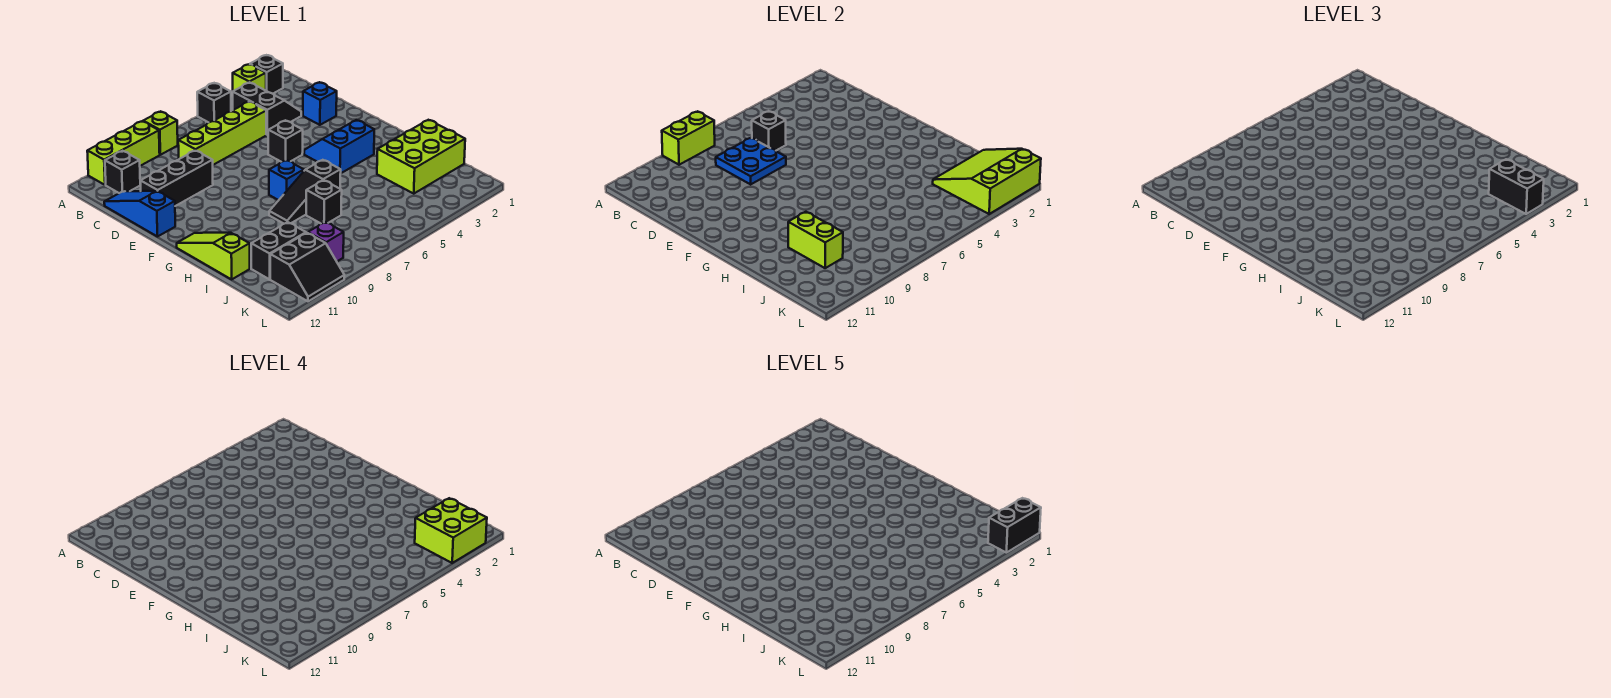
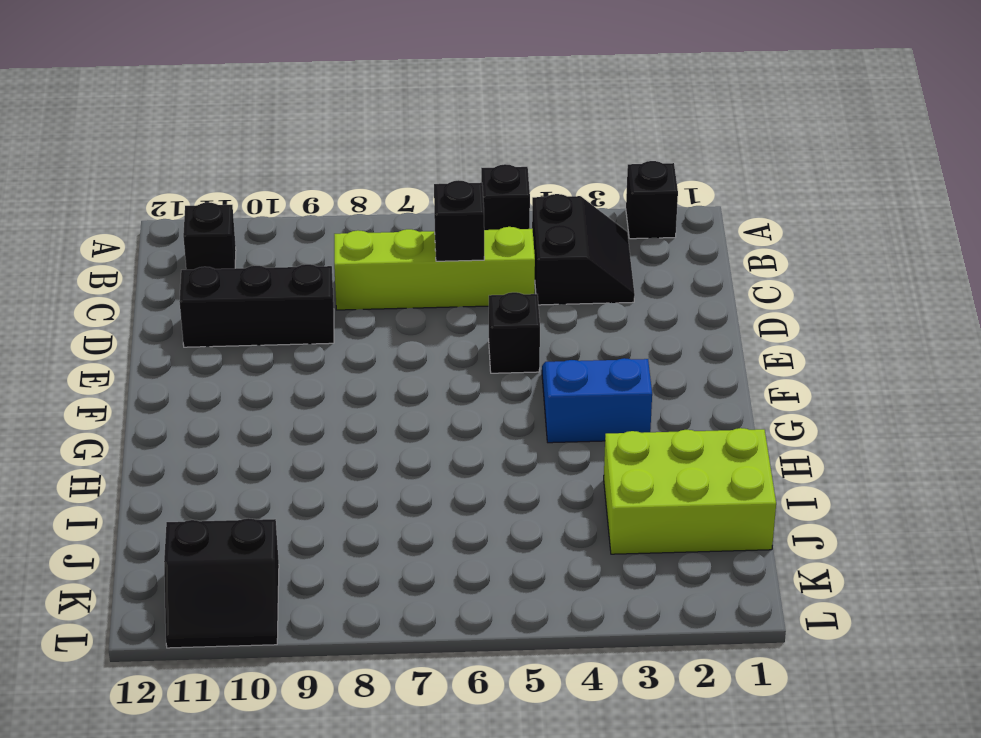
none -> lime 1x1 brick [233,64,266,91]
none -> lime 1x1 brick [143,111,178,155]
none -> lime 1x3 brick [87,121,160,185]

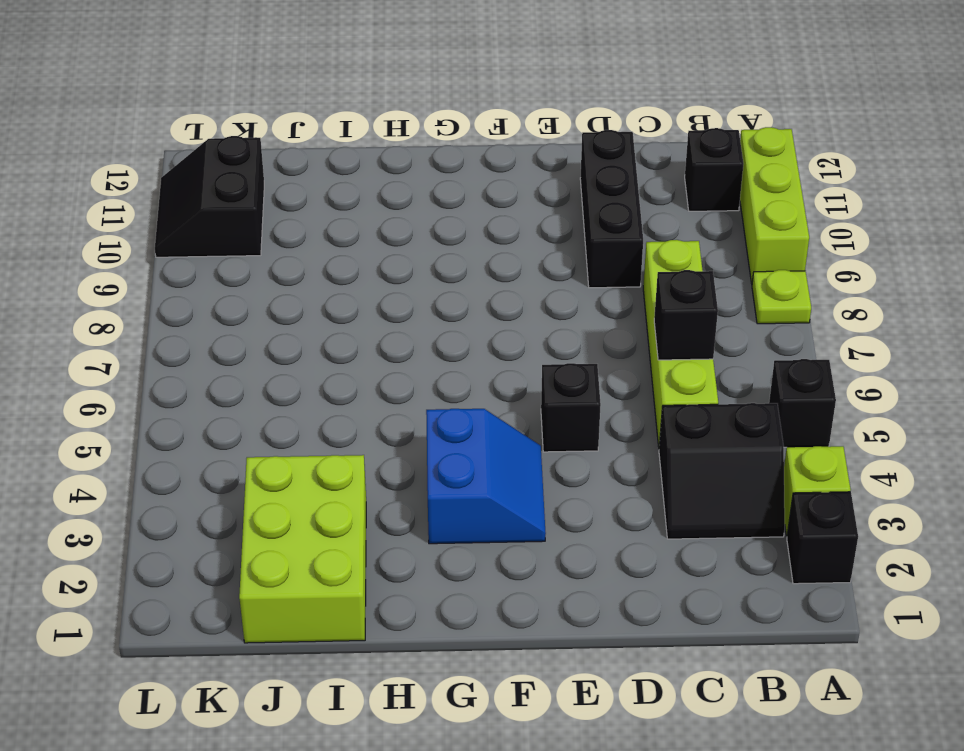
lime 1x1 plate [752,270,811,324] -> lime 1x1 brick [143,111,178,155]
none -> blue 1x3 slope [104,191,175,237]
none -> blue 1x1 brick [303,82,337,125]
none -> blue 1x1 brick [269,160,304,200]

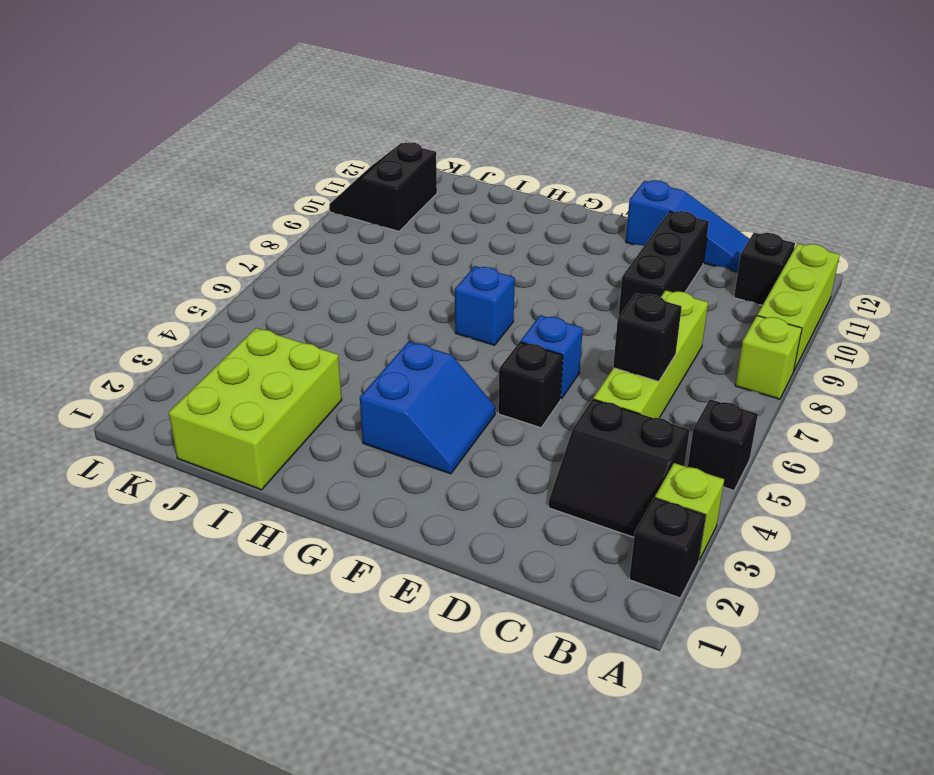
blue 1x1 brick [521,315,583,399] -> blue 1x1 brick moved to [303,82,337,125]
none -> lime 1x3 slope [177,233,250,279]
none -> black 1x3 slope [269,160,341,224]
none -> black 1x1 brick [306,180,342,224]

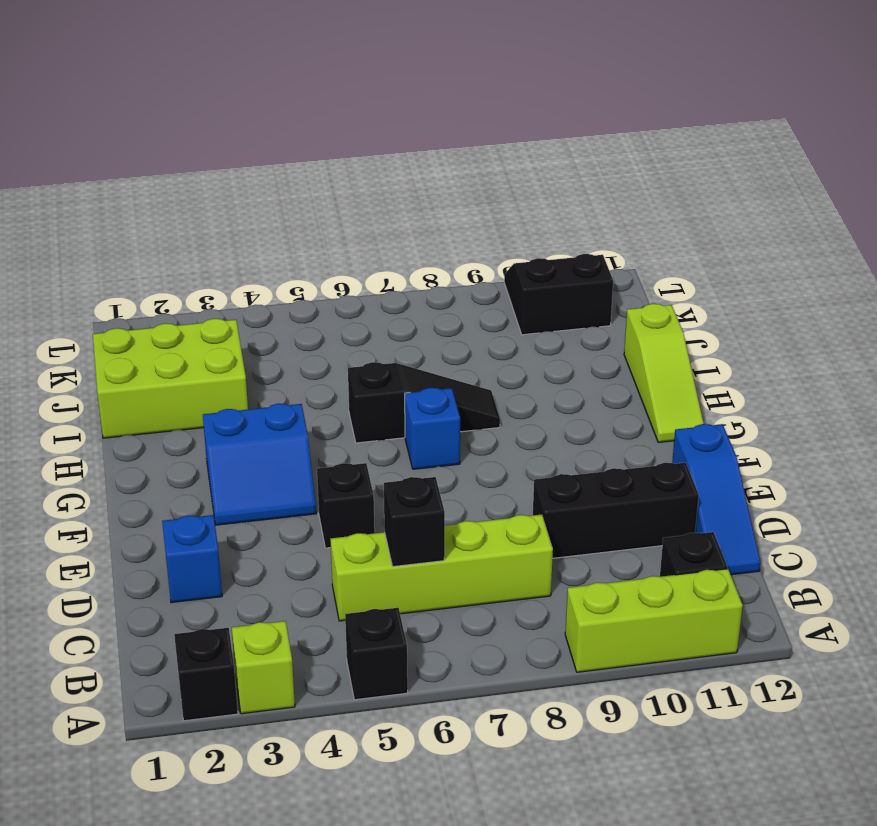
none -> lime 1x1 brick [143,111,178,155]
none -> black 2x2 slope [233,82,301,135]
none -> black 1x1 brick [306,180,342,224]

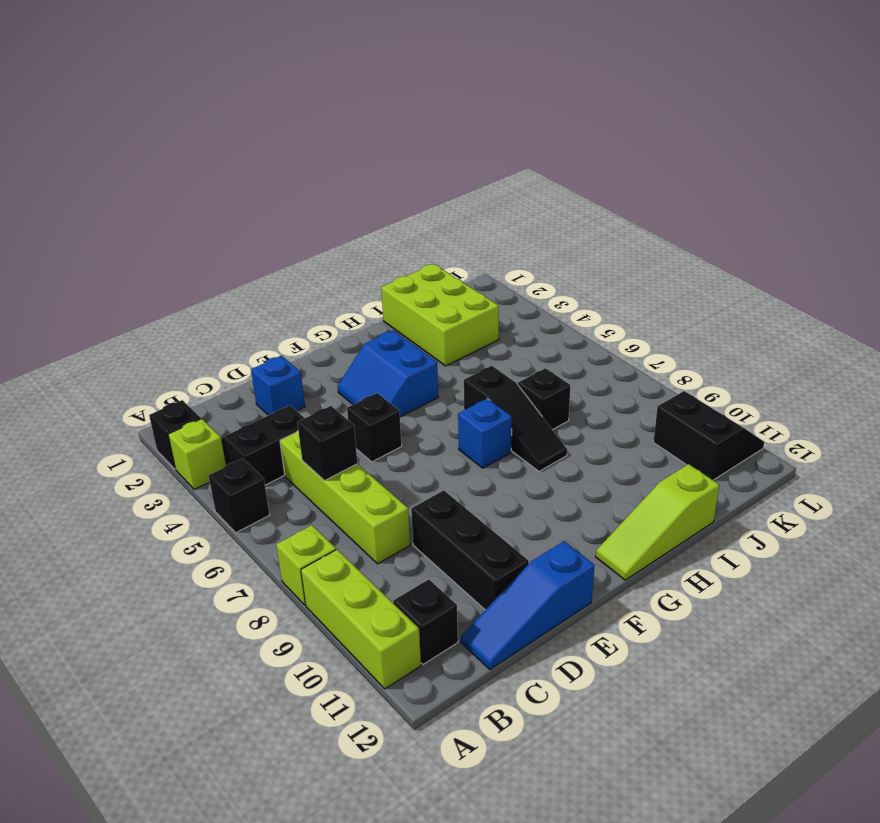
none -> black 1x2 brick [251,222,306,279]
none -> purple 1x1 brick [308,222,344,261]
none -> lime 1x2 brick [662,111,715,165]

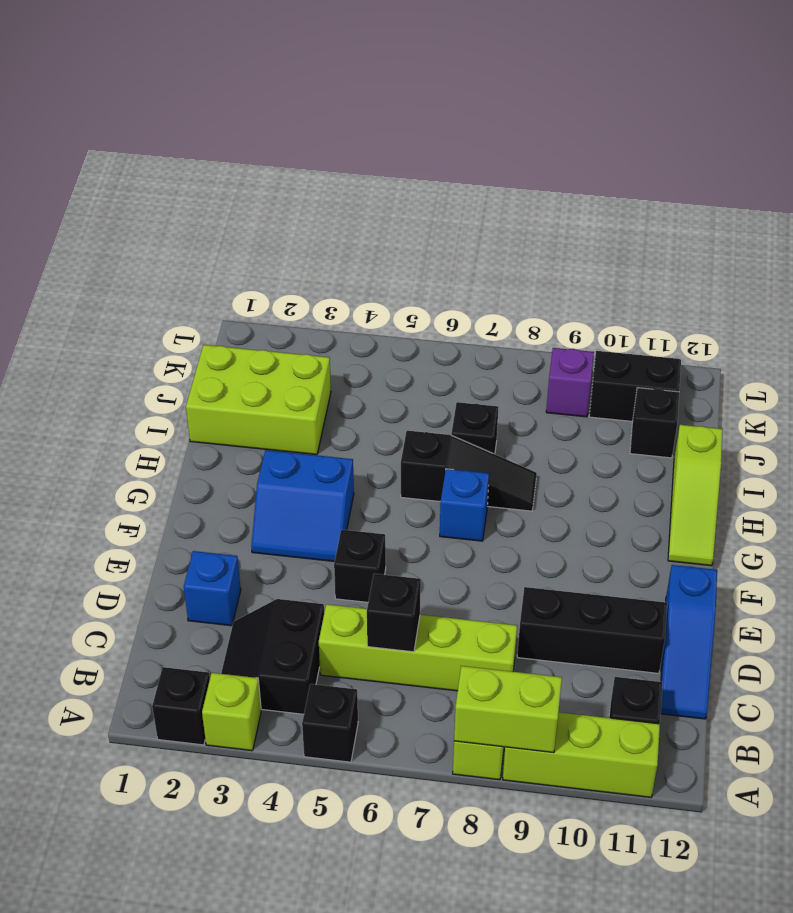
black 1x1 brick [630,388,679,458] -> black 1x2 brick [251,222,306,279]
none -> blue 2x2 plate [716,138,786,184]
none -> lime 1x2 brick [788,212,843,268]
none -> lime 3x3 slope [933,149,1041,214]

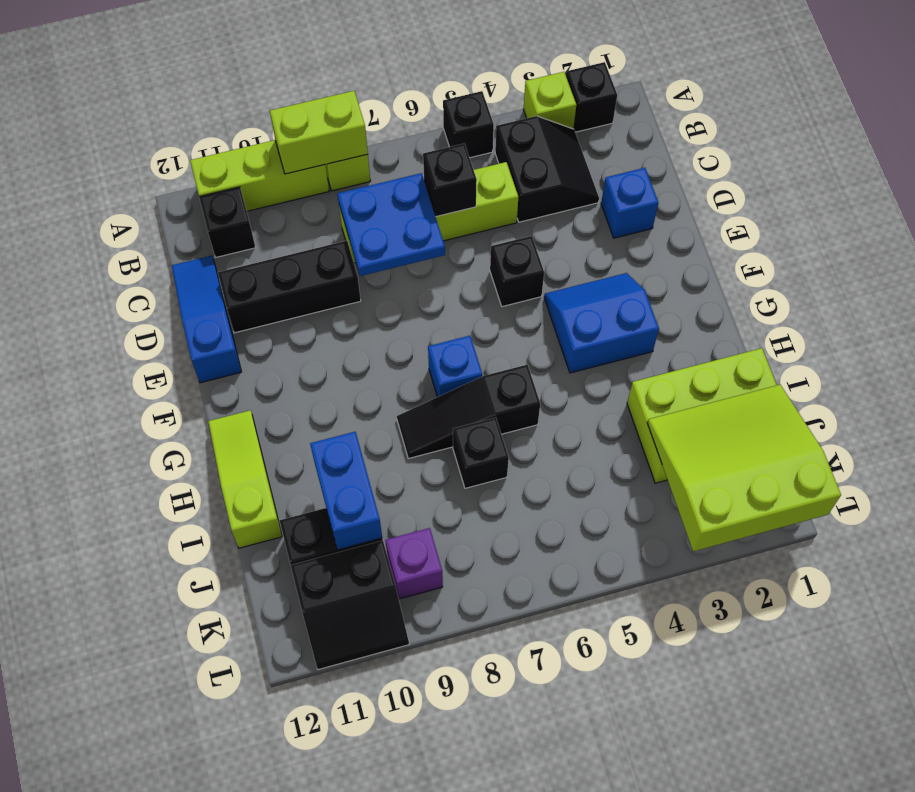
blue 1x2 brick [310,432,382,550] -> lime 1x2 brick [788,212,843,268]
none -> black 1x2 brick [1489,159,1544,214]
none -> lime 2x2 brick [415,498,487,563]
none -> black 1x2 brick [988,498,1041,553]

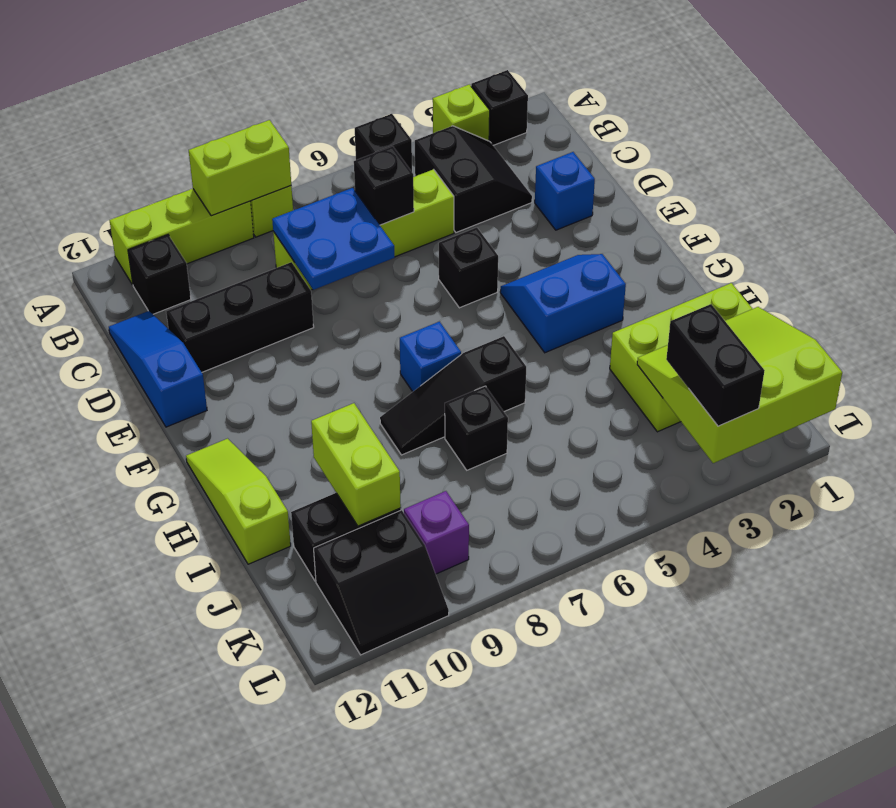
none -> lime 2x2 brick [415,498,487,563]
none -> black 1x2 brick [988,498,1041,553]

